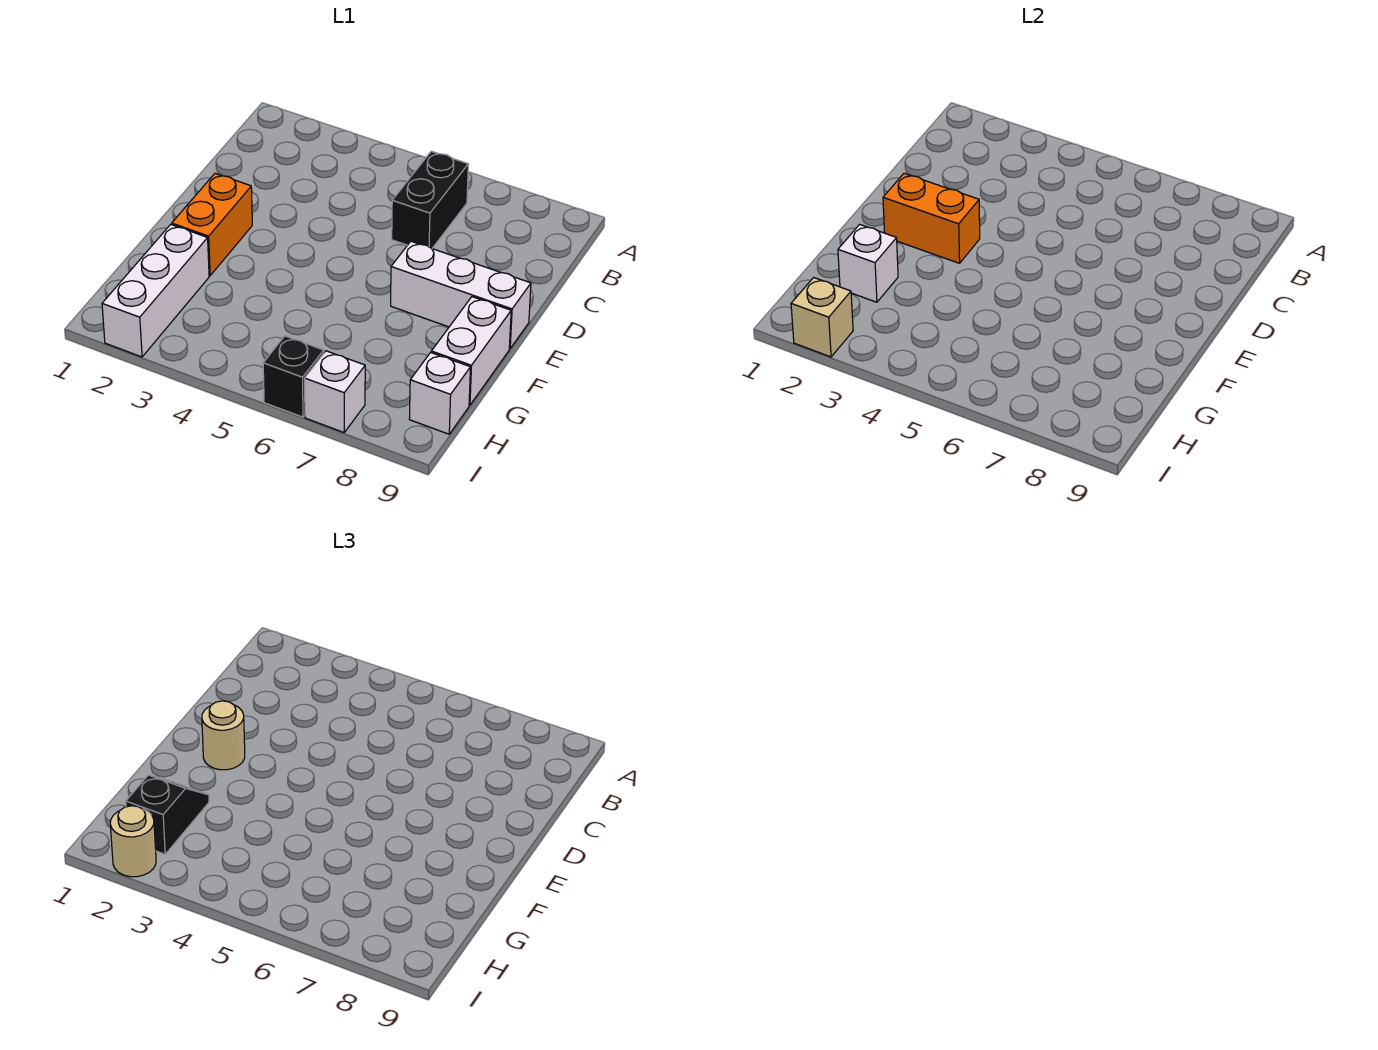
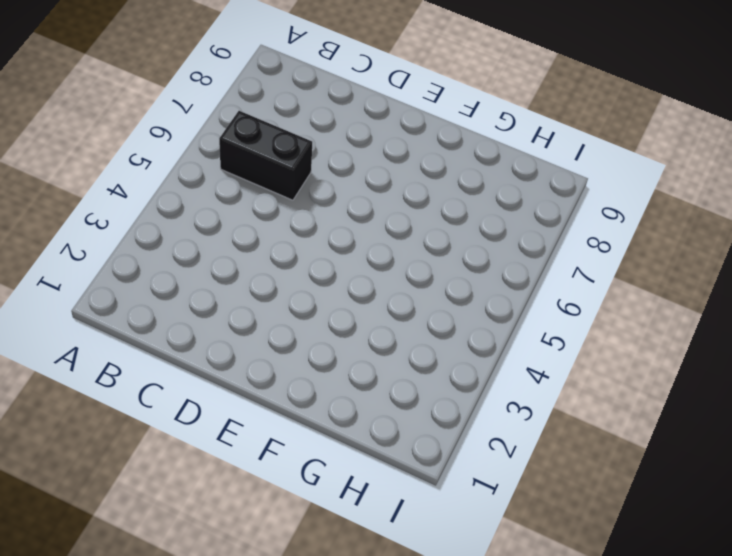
none -> orange 1x2 brick [172,173,252,276]
none -> white 1x3 brick [391,241,531,349]
none -> white 1x2 brick [431,297,511,405]

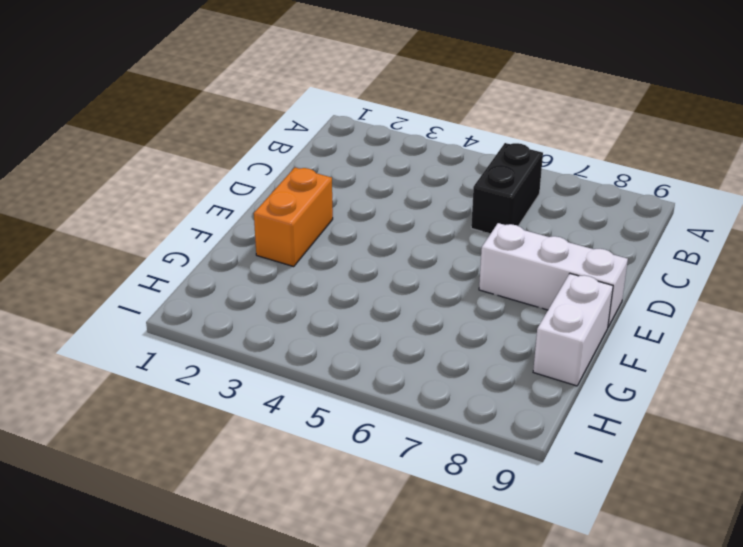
none -> white 1x3 brick [102,224,209,357]
none -> white 1x1 brick [409,352,471,434]
none -> black 1x1 brick [263,336,324,417]

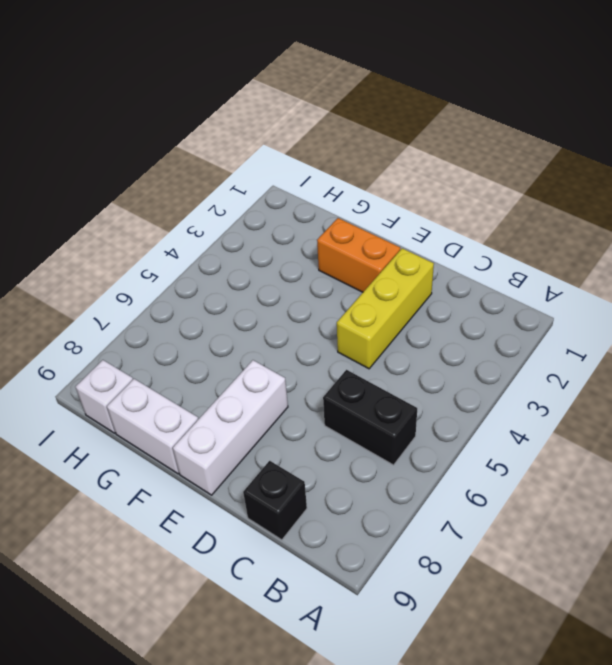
black 1x1 brick [243,461,307,540] -> black 1x1 brick moved to [263,336,324,417]
yellow 1x3 brick [337,248,434,369] -> none
none -> white 1x3 brick [102,224,209,357]
none -> white 1x1 brick [305,351,365,432]
none -> orange 1x2 brick [883,173,980,263]

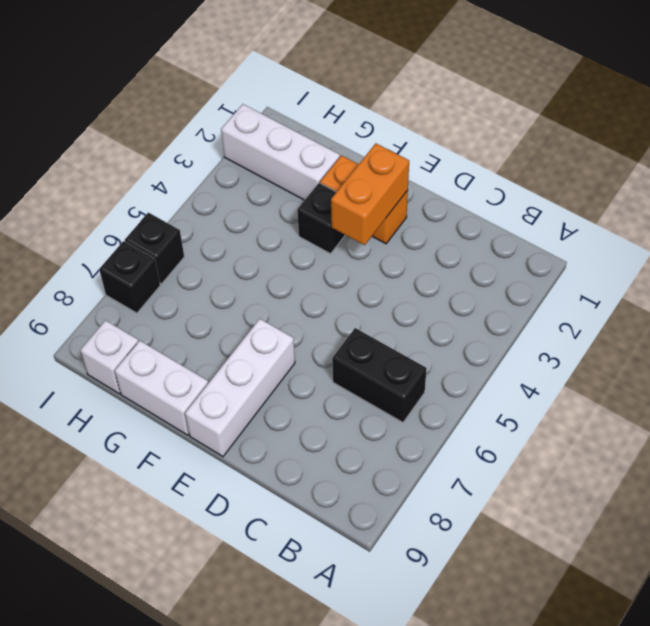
black 1x1 brick [297,183,345,254] -> none
black 1x1 brick [99,241,160,313] -> white 1x1 brick [305,351,365,432]
none -> white 1x1 brick [838,224,898,302]
none -> tan 1x1 brick [791,278,853,357]
none -> tan 1x1 round brick [202,701,245,770]

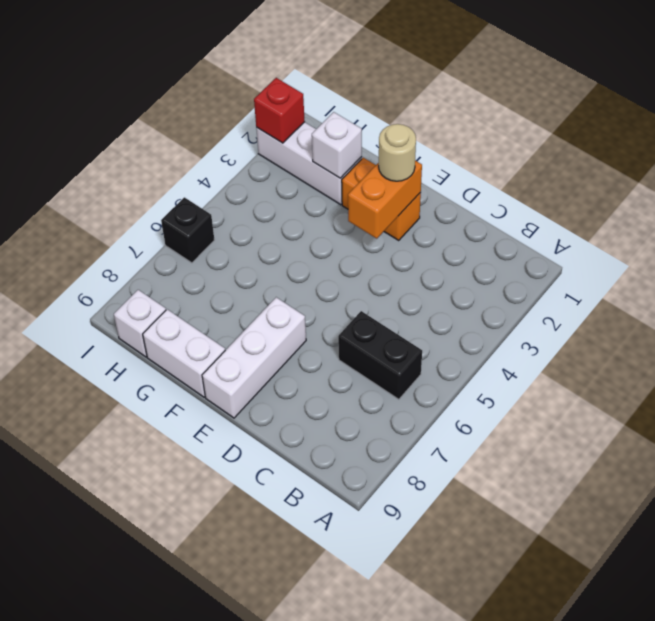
red 1x1 brick [254,78,305,143] -> tan 1x1 brick [791,278,853,357]
none -> white 1x1 brick [305,351,365,432]
none -> black 1x2 slope [126,775,209,854]
none -> tan 1x1 round brick [110,806,156,877]

